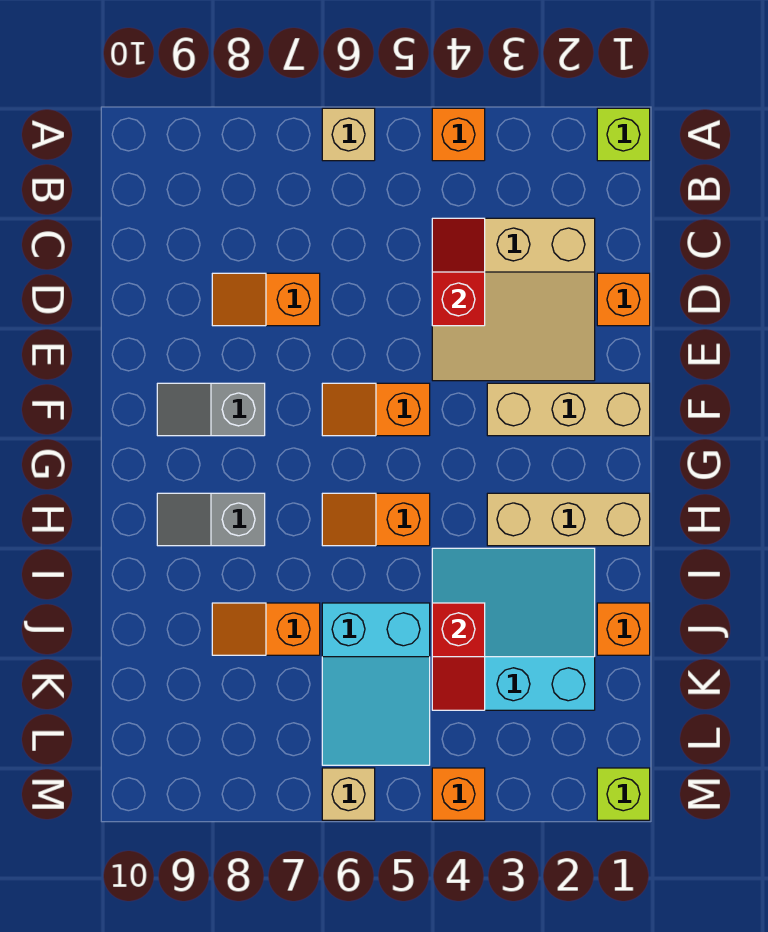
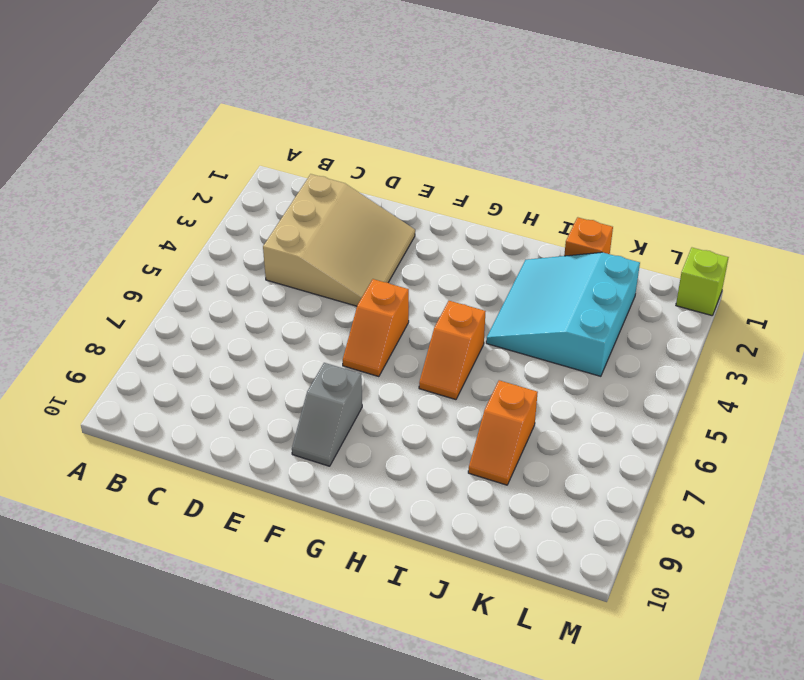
none -> lime 1x1 brick [597,108,650,161]
none -> orange 1x1 brick [432,108,485,161]
none -> tan 1x1 brick [322,108,375,161]

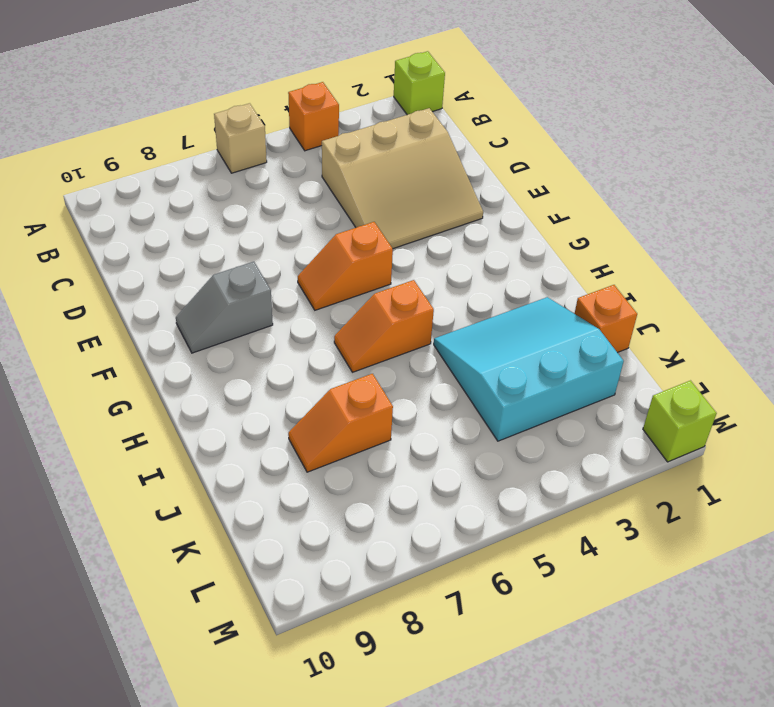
none -> orange 1x1 brick [597,273,650,326]
none -> orange 1x2 slope [212,273,320,326]
none -> tan 1x3 brick [487,383,650,436]

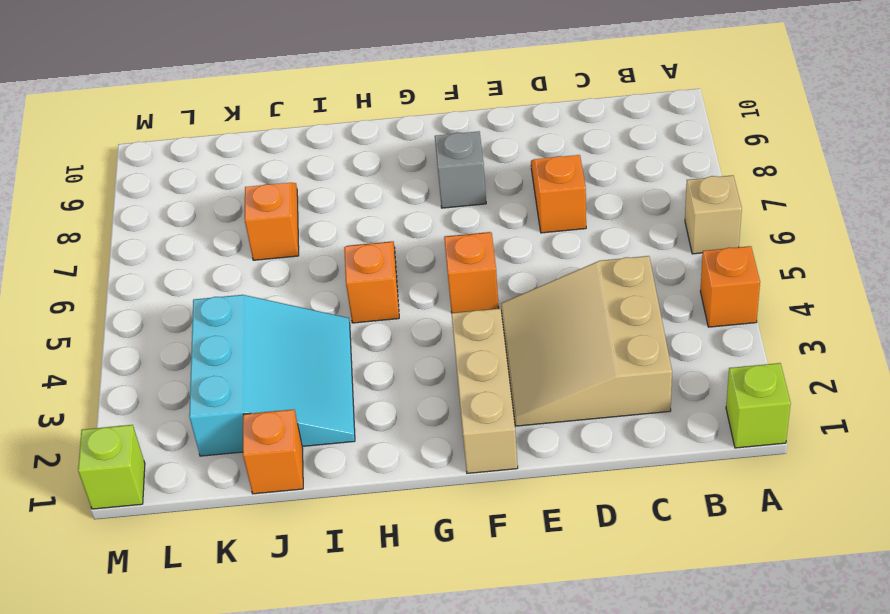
none -> orange 1x1 brick [597,273,650,326]
none -> tan 1x3 brick [487,493,650,546]
none -> grey 1x2 slope [157,493,265,546]

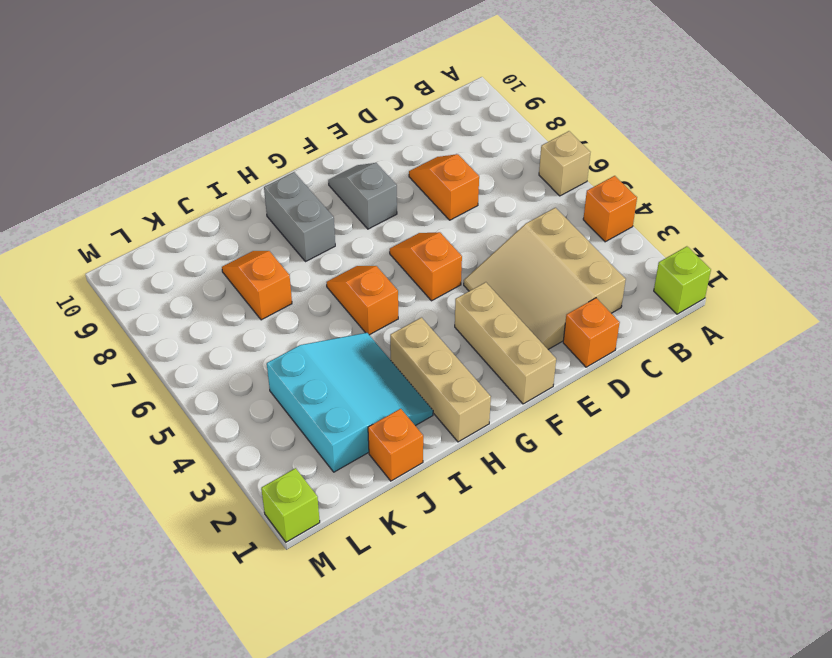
grey 1x2 brick [264,172,335,262] -> grey 1x2 slope [157,493,265,546]
none -> cyan 2x3 slope [322,603,430,765]
none -> orange 1x1 brick [432,768,485,820]
none -> tan 1x1 brick [322,768,375,820]

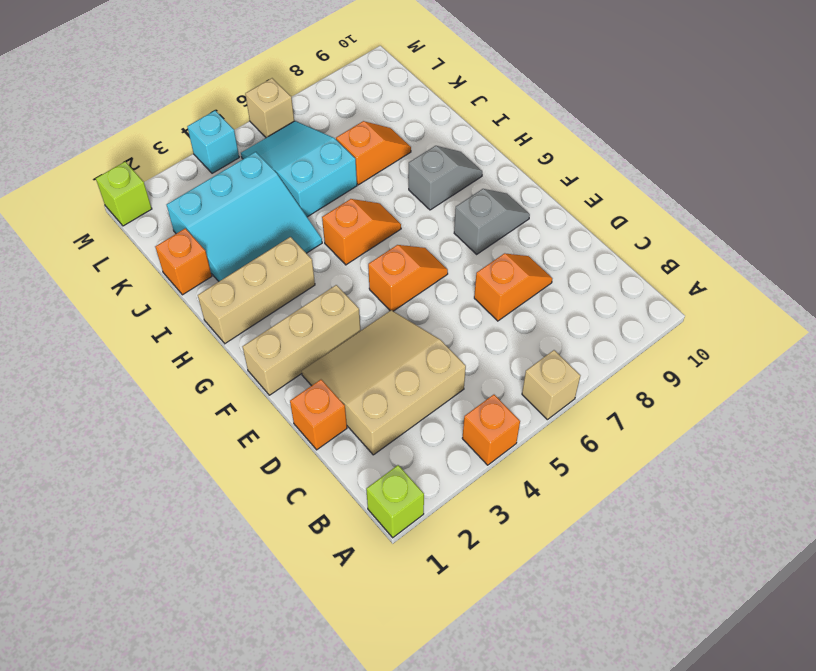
cyan 1x1 brick [187,111,239,173] -> orange 1x1 brick [432,768,485,820]
none -> red 1x2 slope [432,218,485,326]
none -> red 1x2 slope [432,603,485,710]

